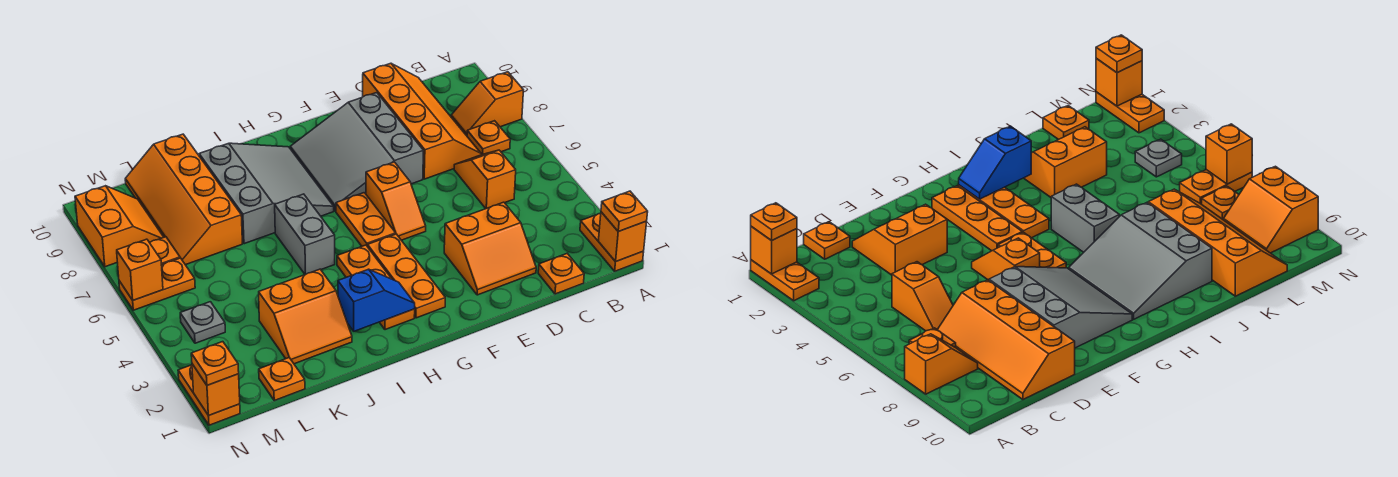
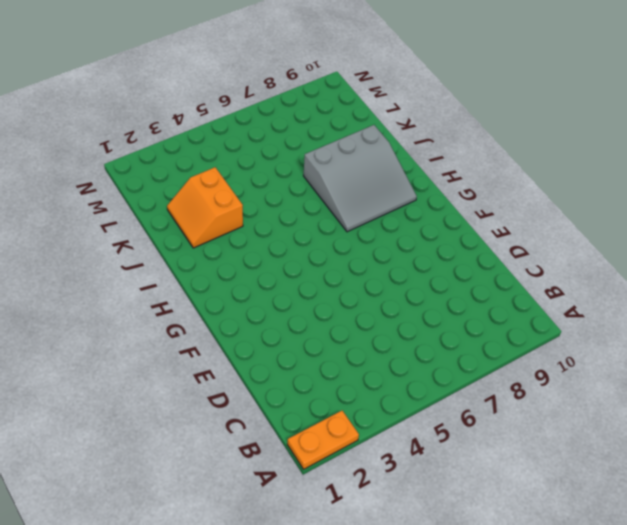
none -> orange 1x2 slope [451,72,523,136]
none -> orange 1x1 plate [467,121,510,155]
none -> orange 1x1 plate [538,254,584,294]

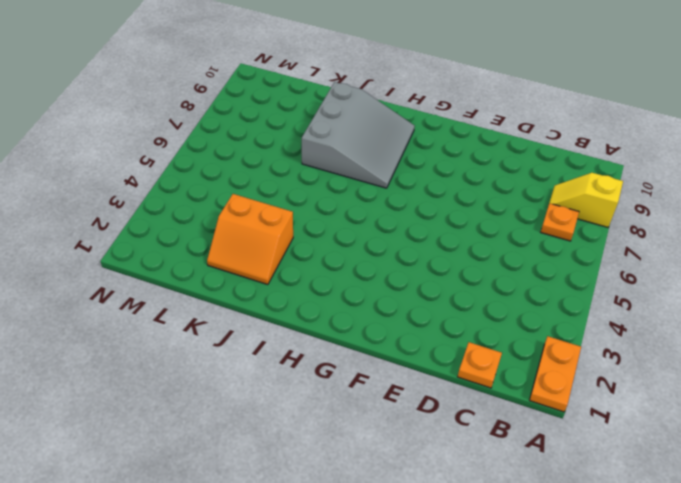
yellow 1x2 slope [549,173,623,227] -> orange 1x2 slope [451,72,523,136]
none -> orange 1x2 slope [454,150,516,208]
none -> orange 2x4 slope [363,63,481,179]
none -> orange 2x2 slope [444,202,536,295]

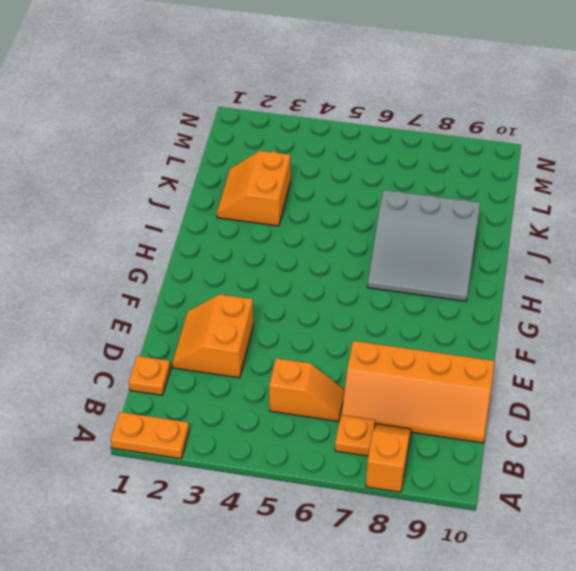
none -> grey 3x3 slope [290,93,423,211]
none -> orange 1x2 slope [366,162,426,240]
none -> orange 1x3 plate [368,234,445,318]

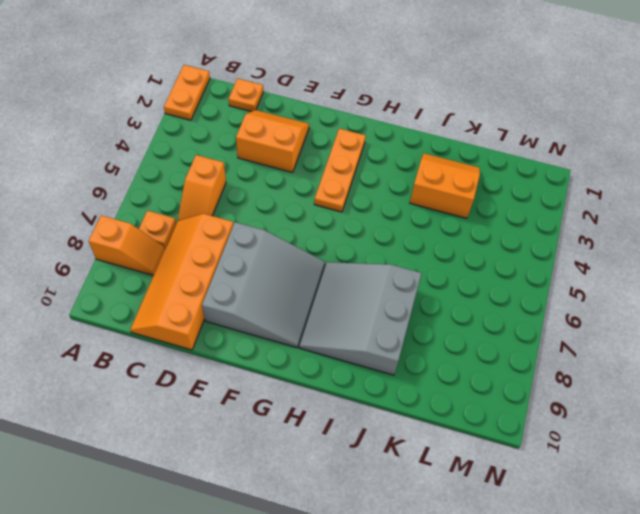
none -> orange 1x2 slope [366,162,426,240]
none -> orange 1x2 plate [336,193,396,247]
none -> orange 1x3 plate [337,245,415,330]

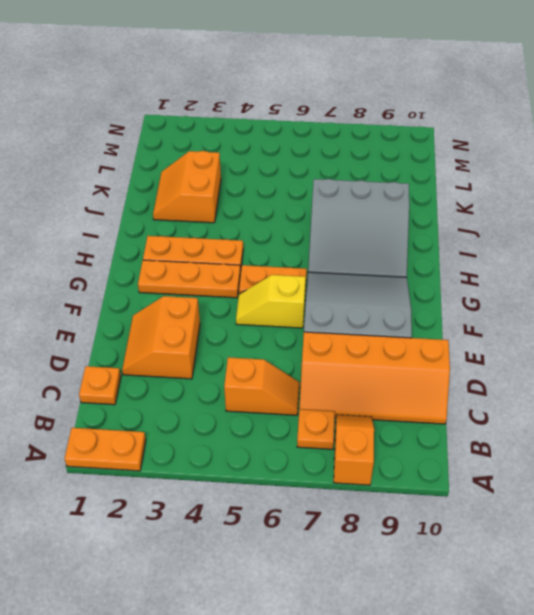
yellow 1x2 slope [236,275,306,328] -> orange 1x2 slope [366,162,426,240]
none -> grey 1x2 brick [275,194,335,274]
none -> orange 2x4 slope [125,134,242,265]
none -> orange 1x1 plate [259,358,305,401]

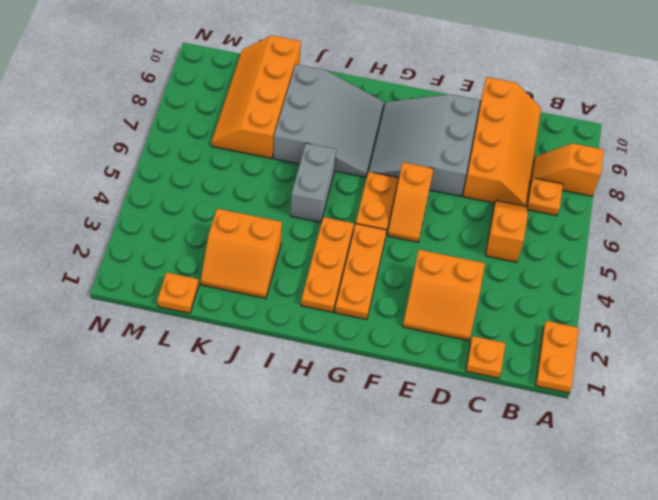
none -> grey 1x1 plate [180,302,225,343]
none -> orange 1x2 plate [119,258,195,310]
none -> orange 1x1 plate [150,237,180,265]

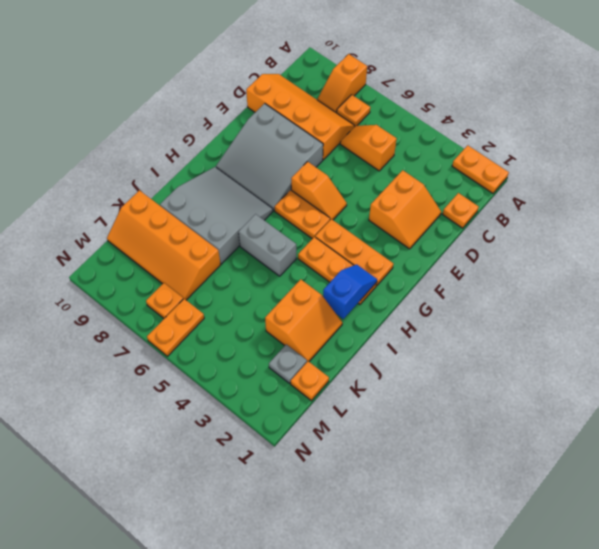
grey 1x1 plate [269,344,307,383] -> grey 1x1 plate moved to [180,302,225,343]
none -> orange 2x2 slope [75,186,164,267]
none -> orange 1x2 plate [178,365,240,425]
none -> orange 1x1 brick [598,212,647,262]

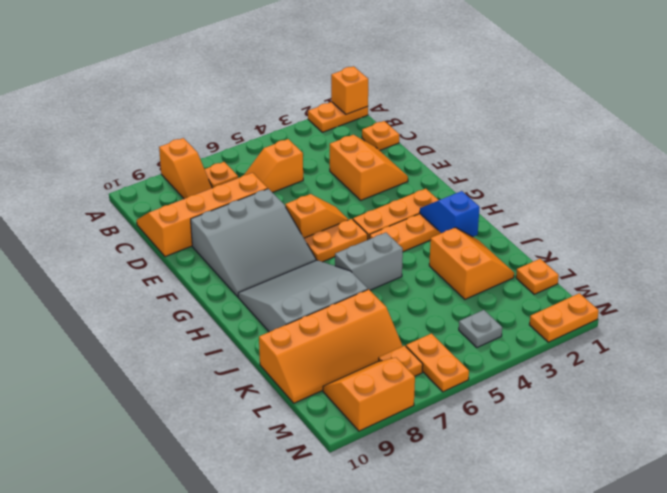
none -> orange 1x1 brick [192,364,240,416]
none -> orange 1x1 brick [117,239,163,300]
none -> orange 1x1 plate [601,191,648,232]

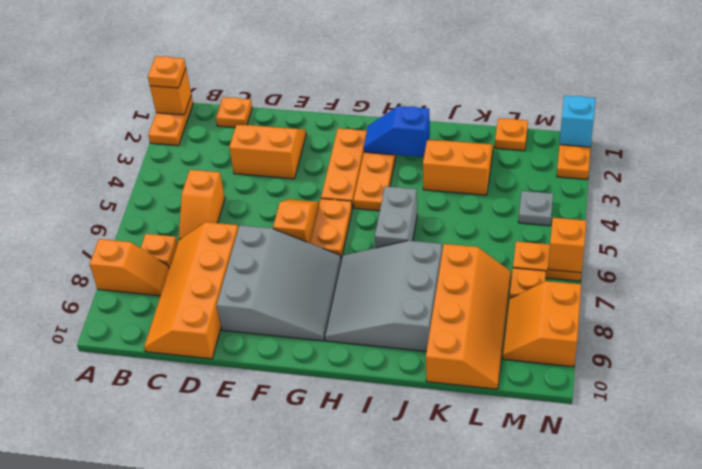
cyan 1x1 brick [560,96,595,147] -> orange 1x1 brick [192,364,240,416]
none -> orange 1x1 plate [191,342,239,385]

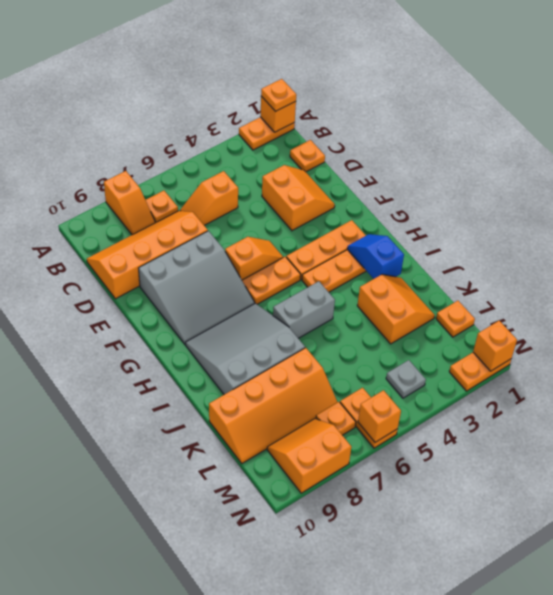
none -> orange 1x1 plate [191,342,239,385]

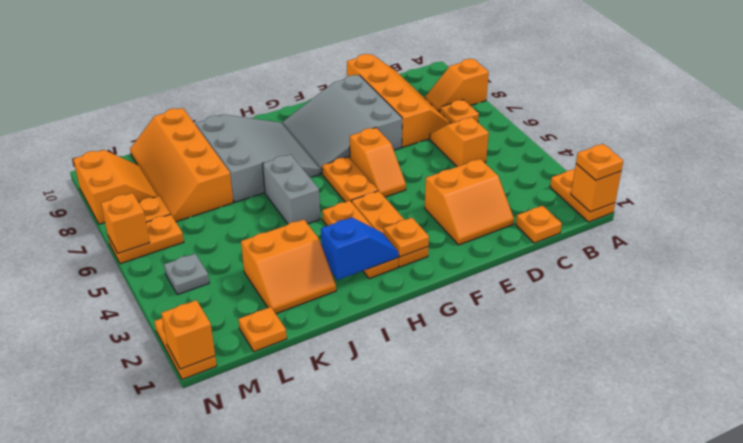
orange 1x1 plate [384,218,429,257] -> orange 1x1 plate moved to [191,342,239,385]

